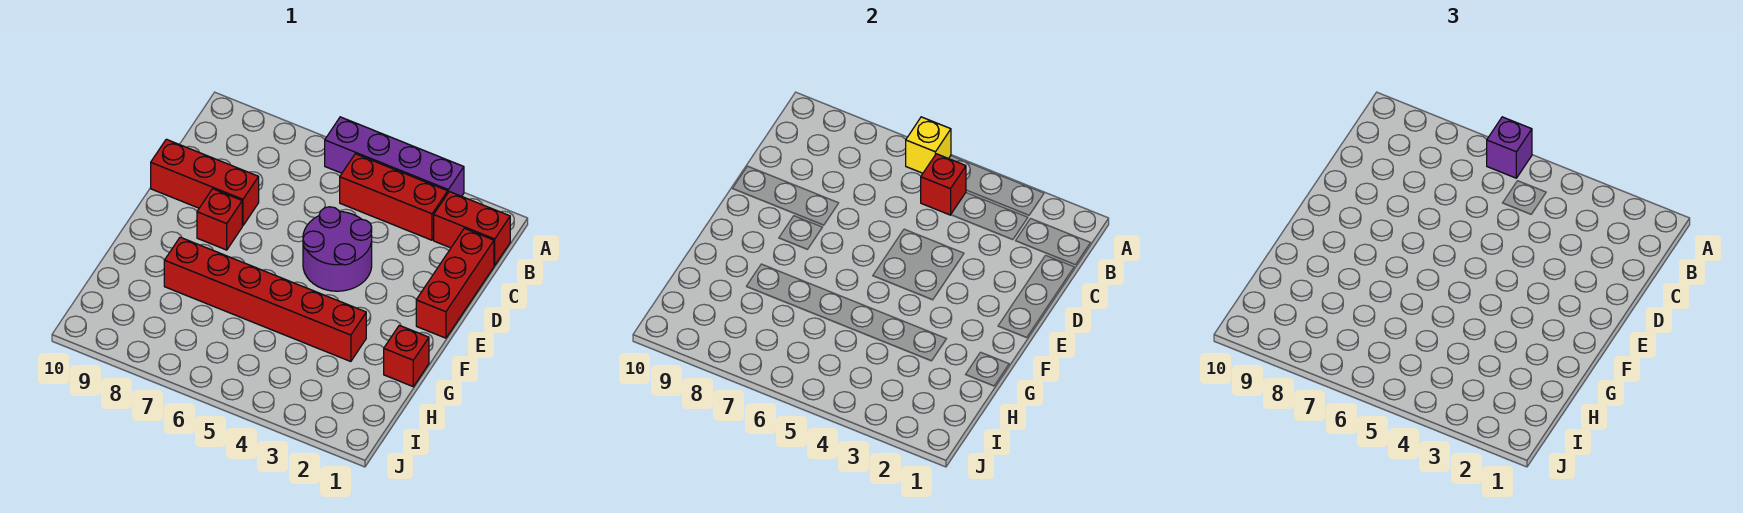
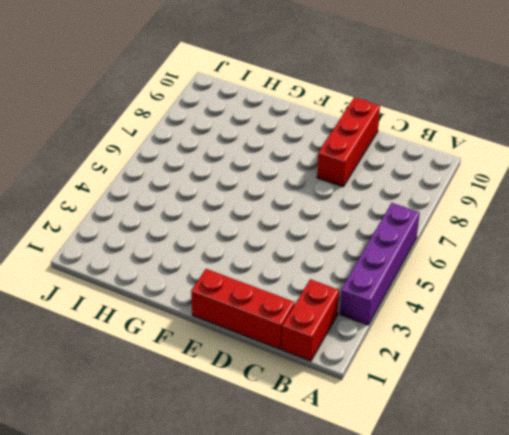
none -> red 1x3 brick [340,154,448,240]
none -> purple 2x2 round brick [303,207,372,291]
none -> red 1x1 brick [197,189,242,250]

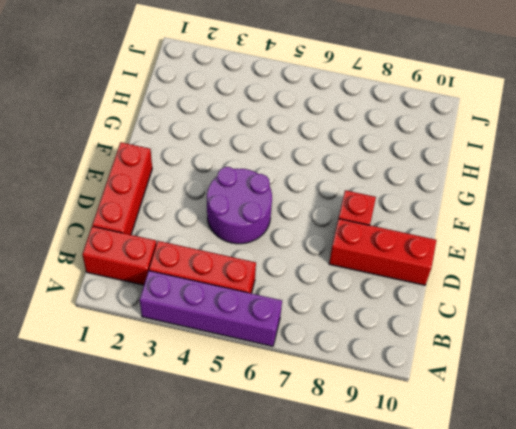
none -> red 1x1 brick [384,325,429,387]
none -> red 1x6 brick [164,237,366,362]
none -> yellow 1x1 brick [906,117,951,173]

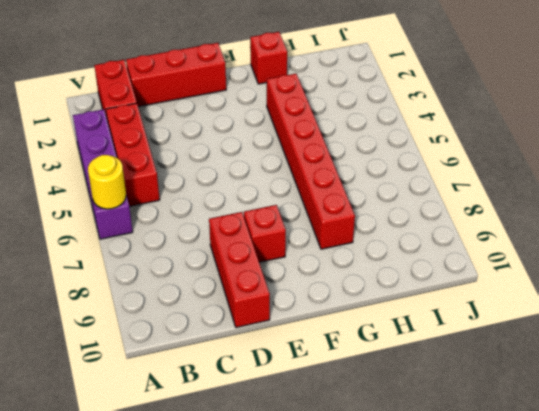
yellow 1x1 round brick [88,155,126,209] -> yellow 1x1 brick [906,117,951,173]
none -> purple 2x2 round brick [303,207,372,291]
none -> red 1x1 brick [921,154,966,215]
none -> purple 1x1 brick [1487,117,1532,178]

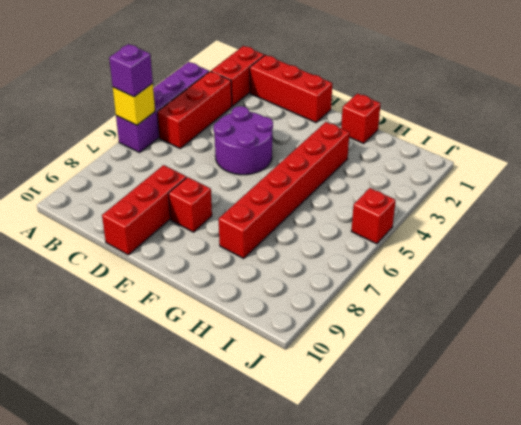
red 1x1 brick [351,188,396,244] -> red 1x1 brick moved to [921,154,966,215]

